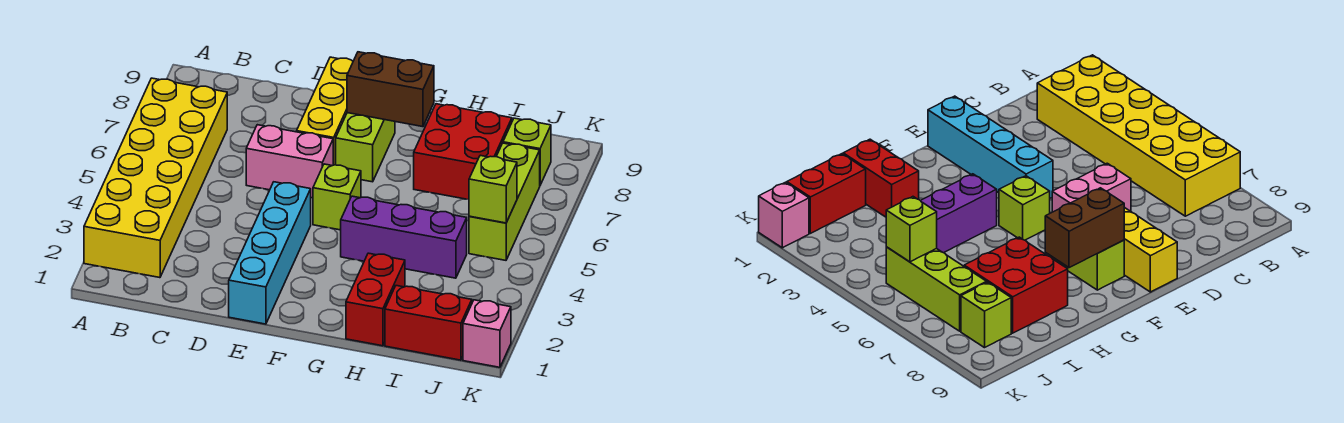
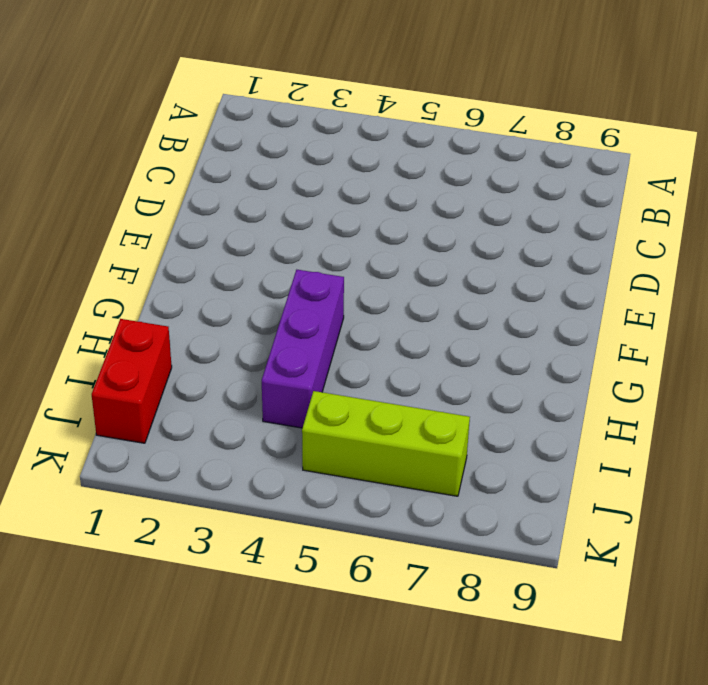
none -> yellow 2x6 brick [84,78,227,278]
none -> pink 1x2 brick [246,125,333,198]
none -> cyan 1x4 brick [229,182,311,324]

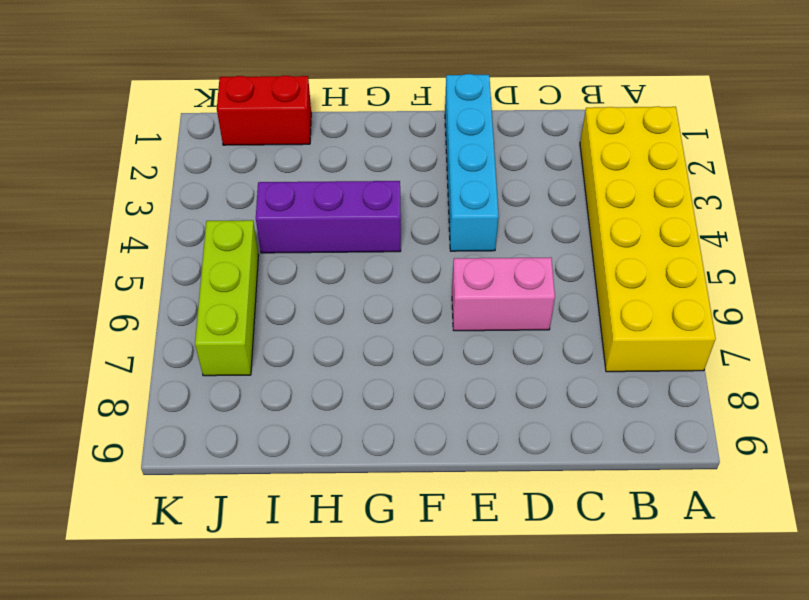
none -> yellow 1x3 brick [297,57,353,165]
none -> lime 1x1 brick [313,164,361,230]
none -> lime 1x2 brick [336,113,395,182]

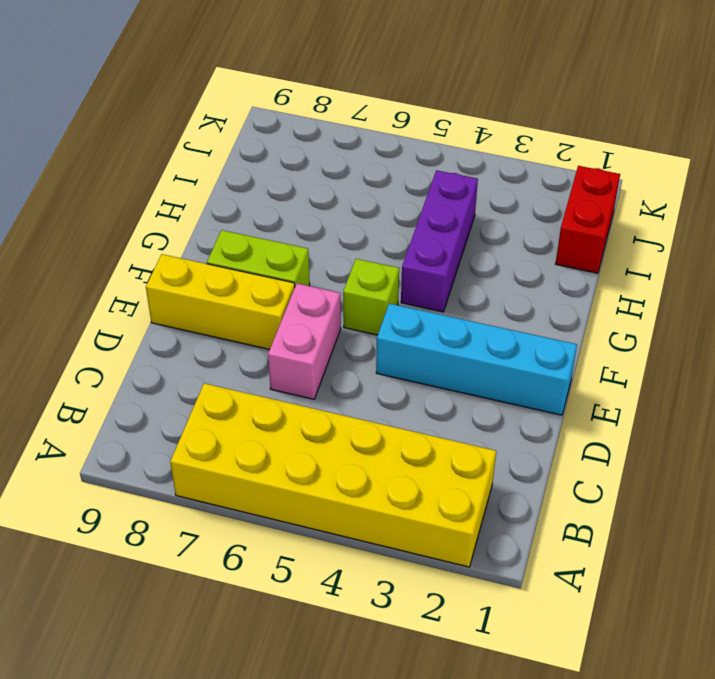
none -> red 1x2 brick [346,253,405,346]
none -> red 2x2 brick [414,104,512,199]
none -> lime 1x3 brick [469,143,540,260]

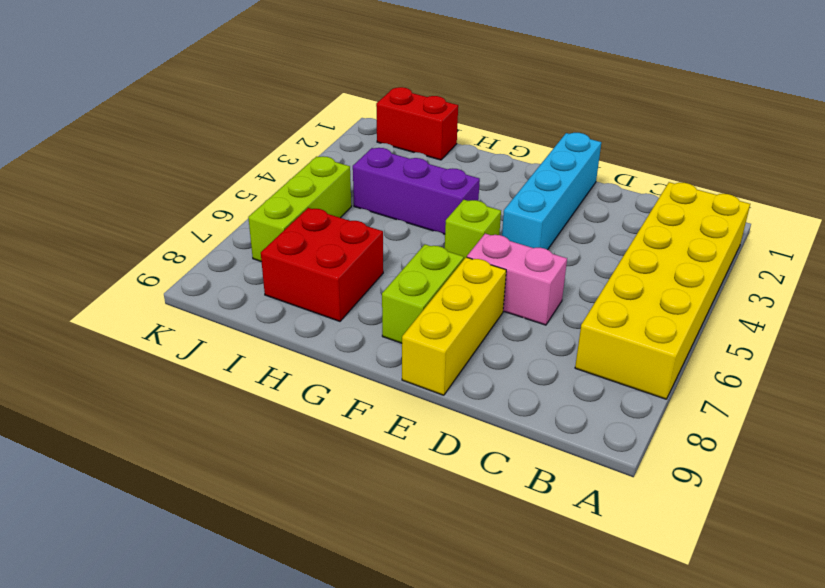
none -> red 1x2 brick [346,253,405,346]
none -> lime 1x1 brick [503,118,551,185]
none -> pink 1x1 brick [463,300,511,367]

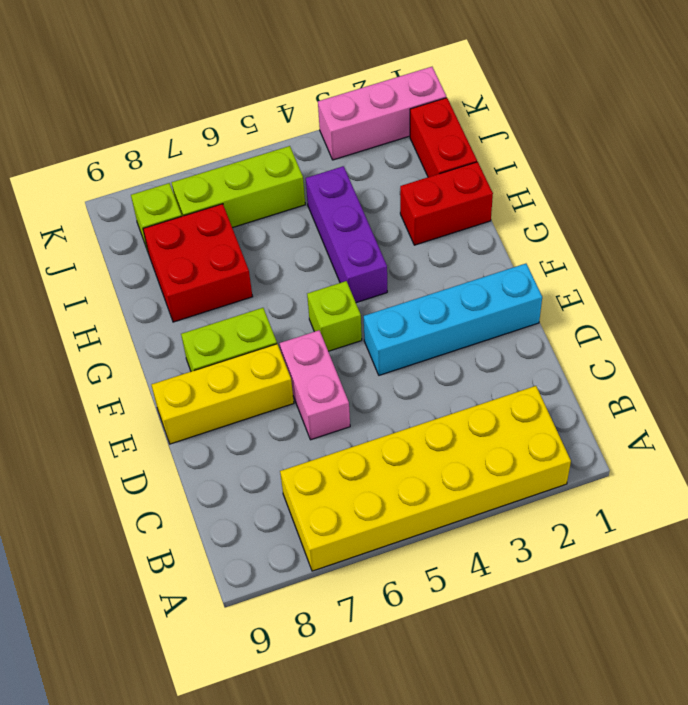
pink 1x3 brick [318,67,446,160] -> pink 1x1 brick [463,300,511,367]
none -> brown 1x2 brick [347,52,434,127]
none -> lime 1x1 brick [469,155,517,223]

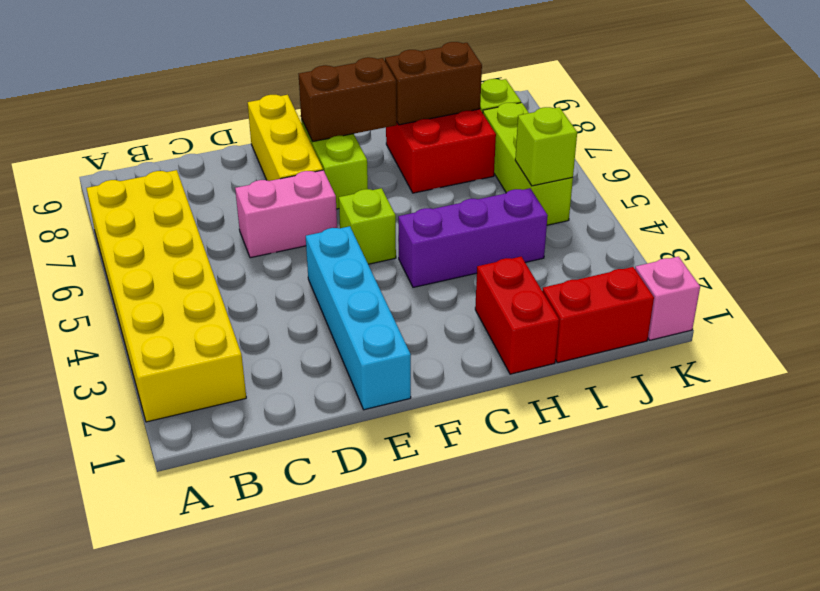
brown 1x2 brick [385,42,482,125] -> none

